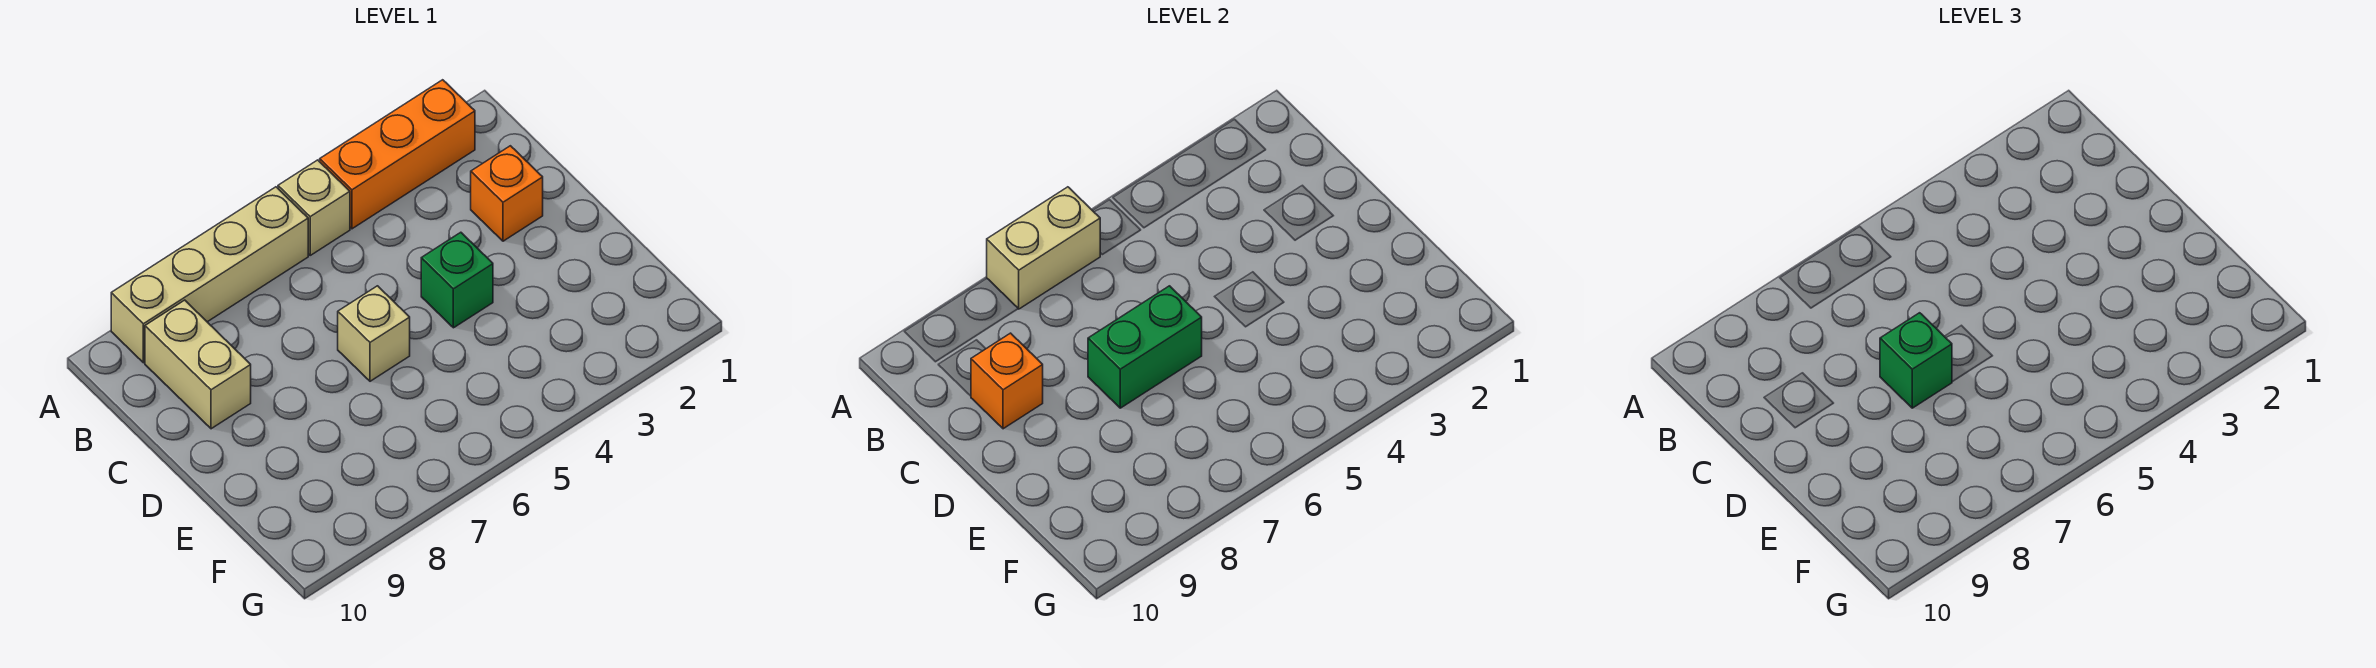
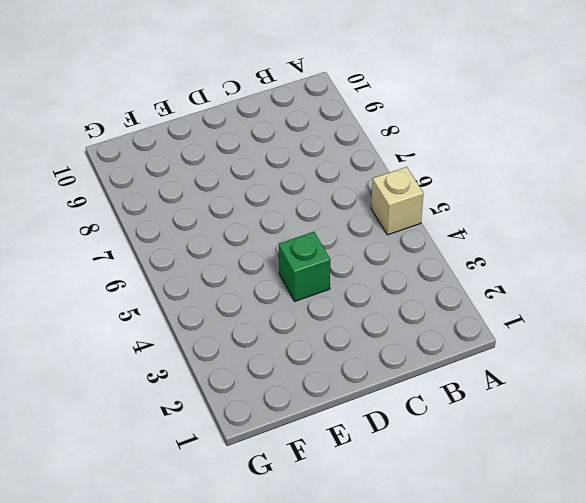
none -> orange 1x3 brick [320,80,475,229]
none -> tan 1x4 brick [111,187,308,363]

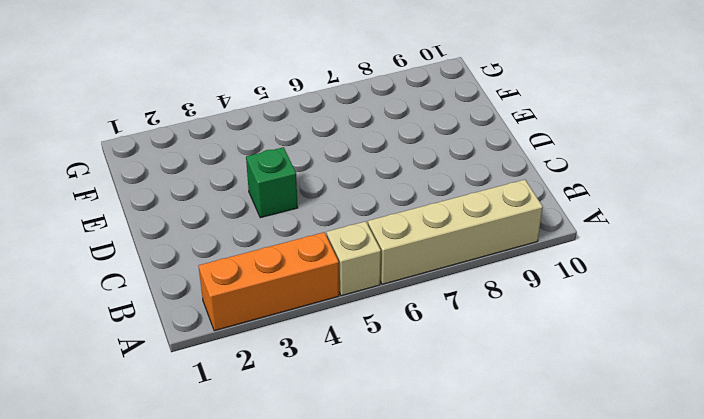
none -> tan 1x2 brick [145,300,251,429]
none -> orange 1x1 brick [471,146,543,241]

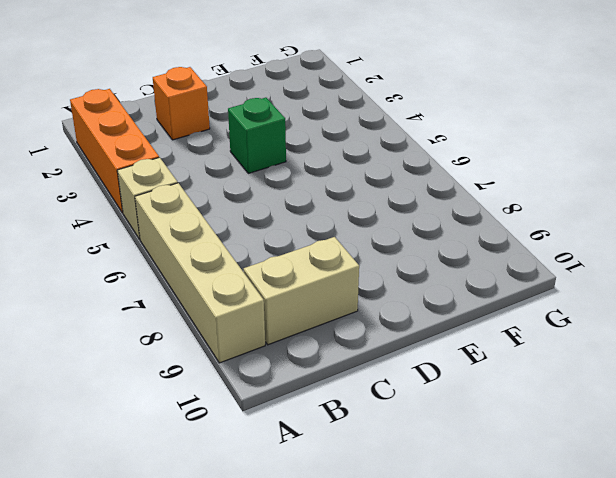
none -> tan 1x1 brick [338,286,410,381]
none -> tan 1x2 brick [987,187,1100,309]

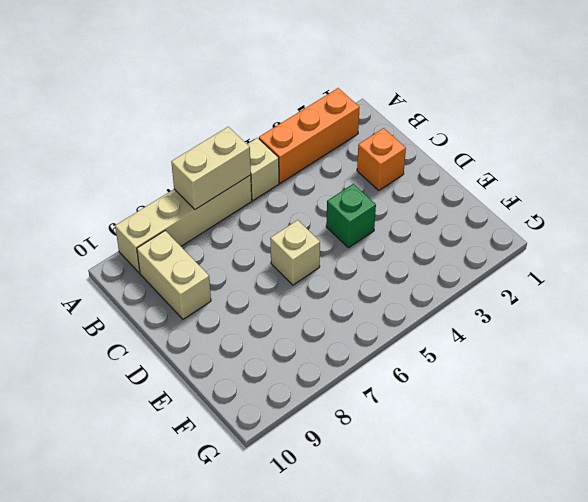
none -> orange 1x1 brick [971,333,1043,429]
none -> green 1x2 brick [1088,286,1202,408]

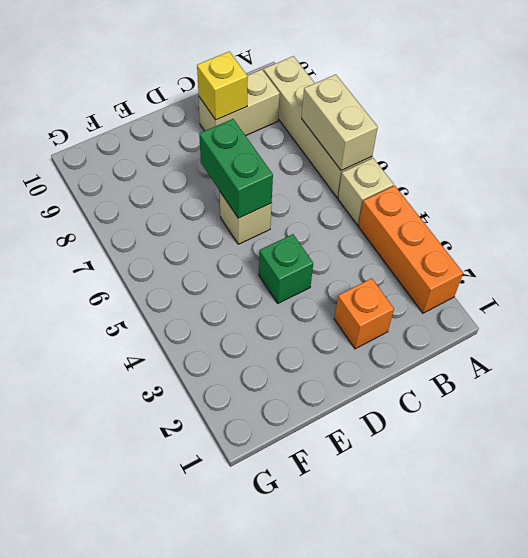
yellow 1x1 brick [197,52,248,120] -> orange 1x1 brick [971,333,1043,429]
none -> green 1x1 brick [1880,313,1952,408]

